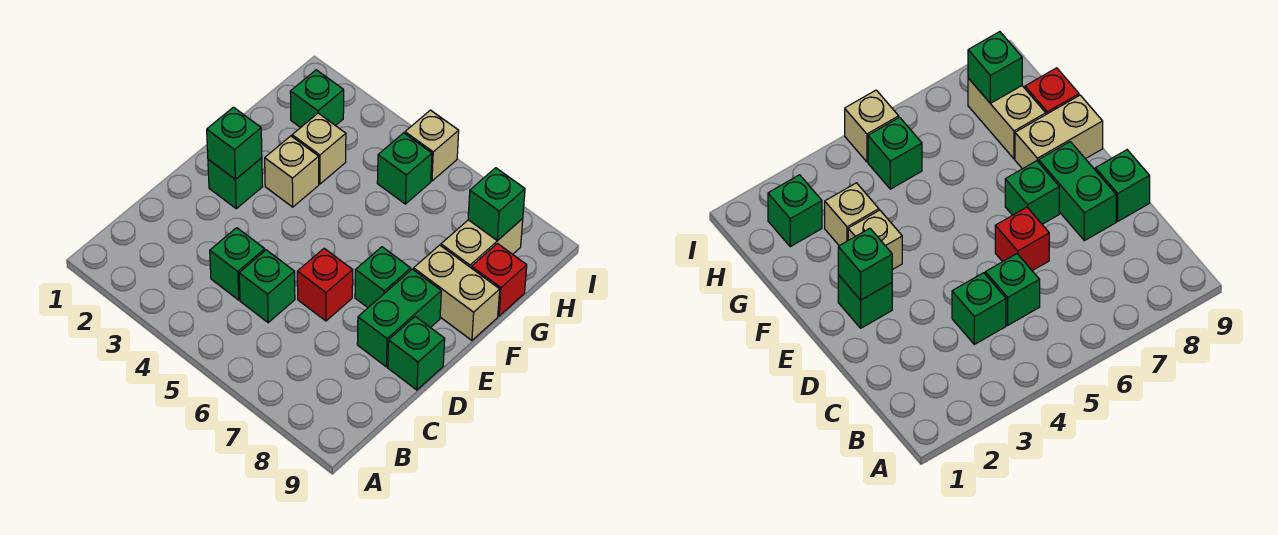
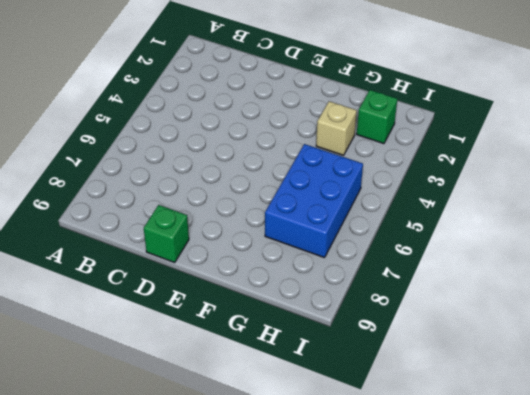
blue 2x3 brick [265,144,363,258] -> green 1x1 brick [377,133,432,204]
none -> green 1x1 brick [210,228,265,300]
none -> green 1x1 brick [239,250,295,323]
none -> red 1x1 brick [297,248,353,321]

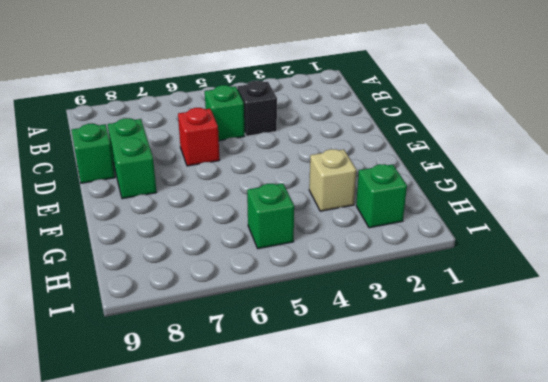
black 1x1 brick [237,81,277,136] -> green 1x1 brick [210,228,265,300]
none -> green 1x1 brick [208,158,263,208]
none -> green 1x1 brick [355,247,411,307]
none -> tan 1x1 brick [265,136,319,207]

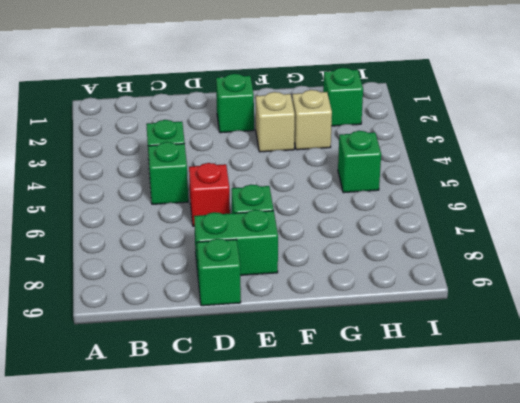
none -> tan 1x2 brick [414,245,500,340]
none -> tan 1x2 brick [441,219,523,268]
none -> red 1x1 brick [472,244,527,316]

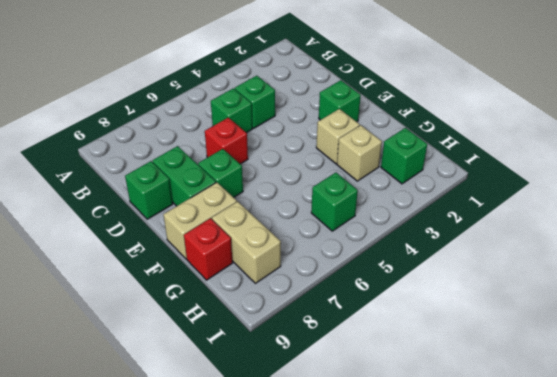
none -> tan 1x1 brick [405,110,459,181]
none -> green 1x1 brick [207,107,262,179]
none -> green 1x1 brick [468,168,525,241]

